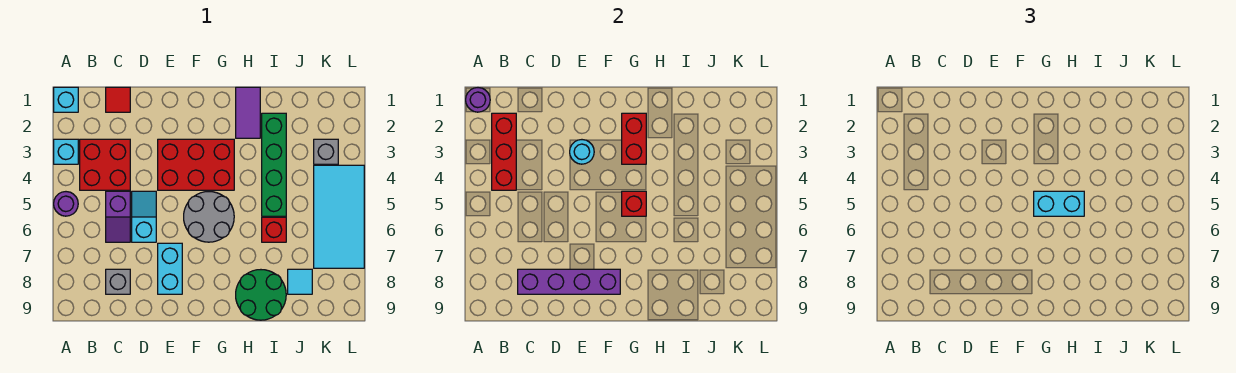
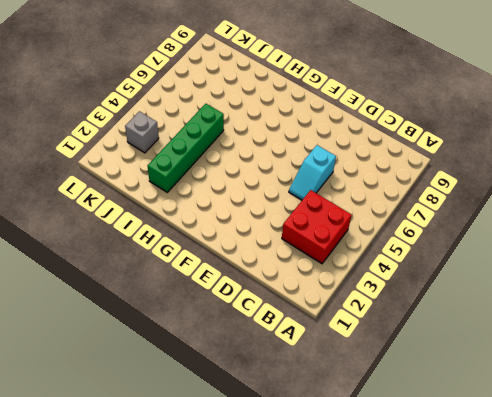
none -> cyan 1x1 brick [54,87,78,112]
none -> cyan 1x1 brick [54,139,78,164]
none -> purple 1x1 round brick [54,192,78,216]

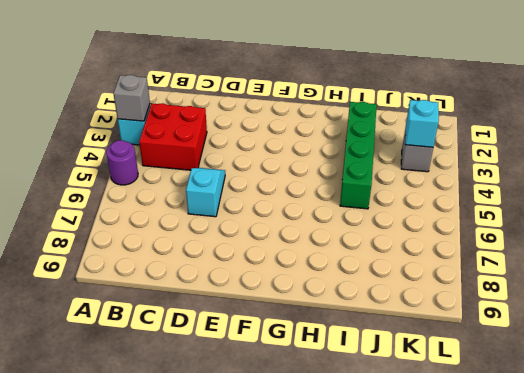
grey 1x1 brick [113,75,150,121] -> grey 1x1 brick moved to [106,269,130,294]
cyan 1x1 brick [405,100,439,147] -> cyan 1x1 brick moved to [54,87,78,112]
none -> red 1x1 tile [106,87,130,112]
none -> purple 1x2 slope [106,191,130,242]
none -> red 2x3 brick [158,139,234,190]

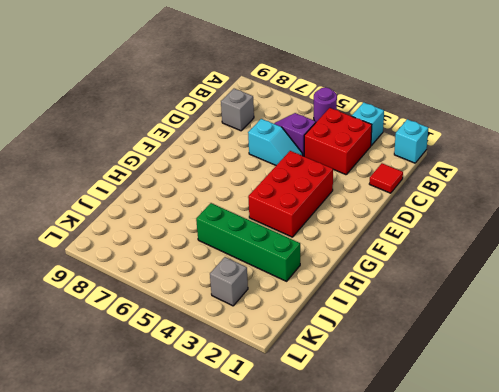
none -> cyan 1x2 brick [158,243,182,294]
none -> grey 2x2 round brick [184,192,234,242]
none -> purple 1x2 tile [236,87,260,138]

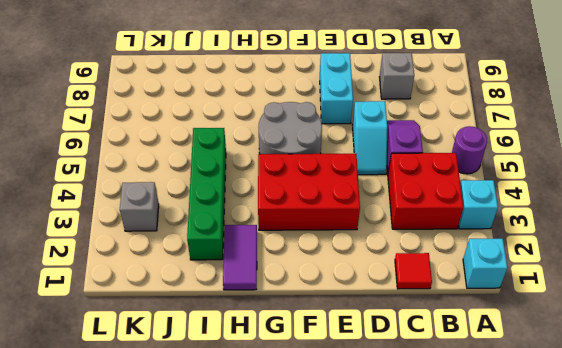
none -> green 2x2 round brick [236,270,286,320]
none -> red 1x1 brick [262,217,286,242]
none -> cyan 1x1 tile [288,269,312,294]

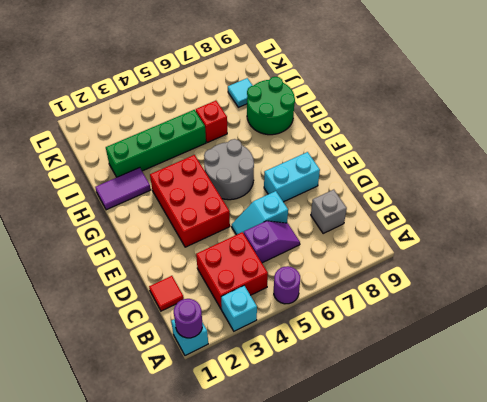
none -> grey 1x1 brick [314,139,338,164]
none -> cyan 2x4 tile [314,165,364,268]
none -> red 1x3 brick [492,113,516,190]

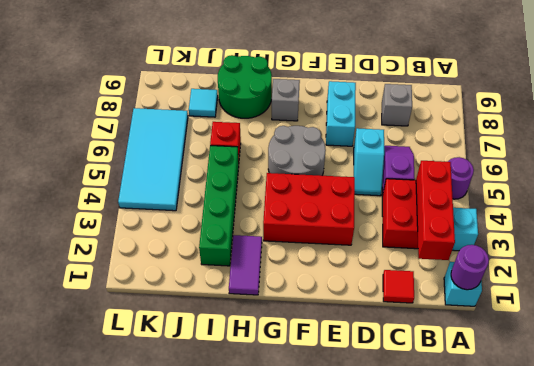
grey 1x1 brick [272,79,300,121] -> grey 1x1 brick moved to [314,139,338,164]
none -> purple 1x4 brick [518,269,620,294]
none -> cyan 1x1 round brick [570,140,594,164]
none -> red 1x2 brick [622,113,646,164]

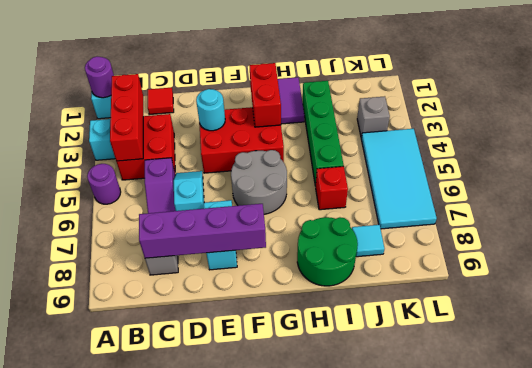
none -> red 1x1 brick [622,191,646,216]
none -> cyan 1x2 brick [1034,191,1084,216]

